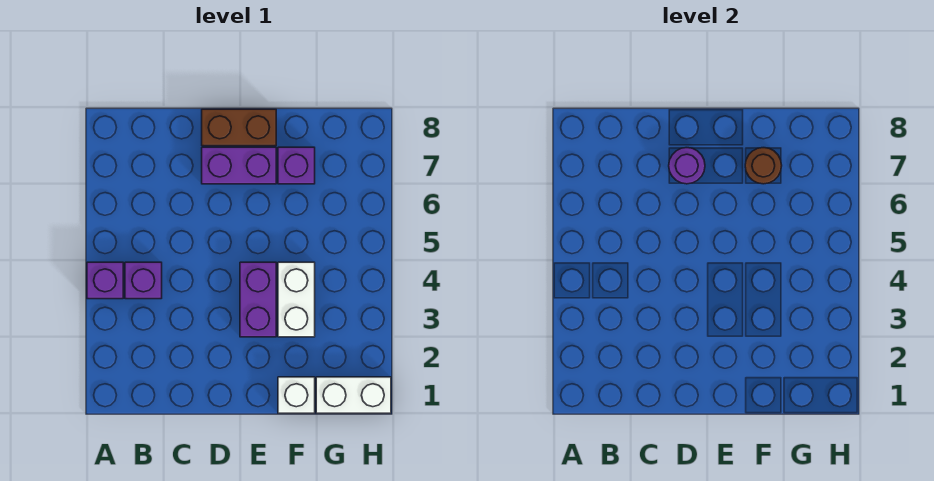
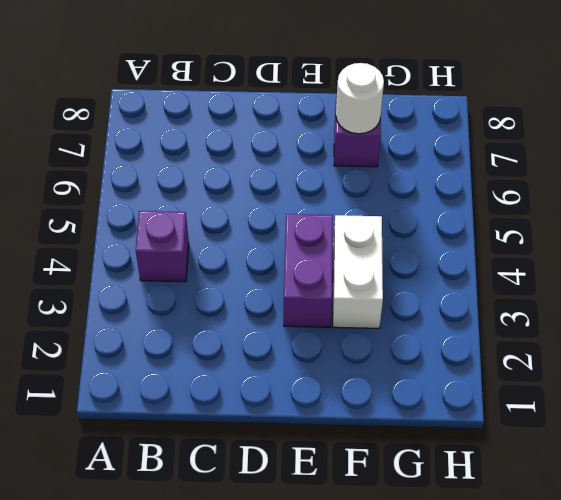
white 1x1 round brick [336,63,384,134] -> brown 1x1 round brick [745,148,782,184]
none -> purple 1x1 brick [87,262,123,299]
none -> purple 1x2 brick [202,147,276,184]

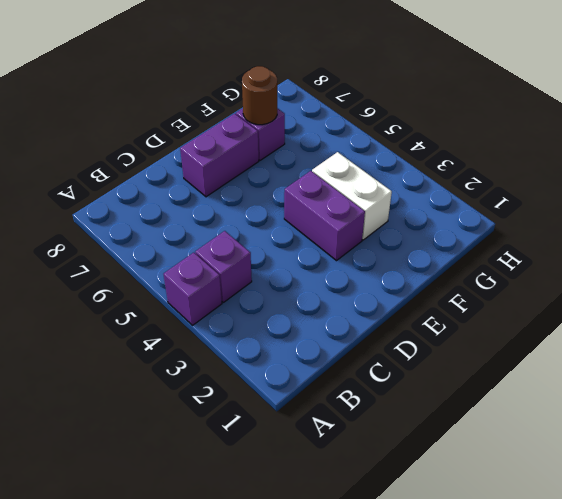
none -> brown 1x2 brick [202,109,276,146]
none -> white 1x1 brick [278,377,315,413]

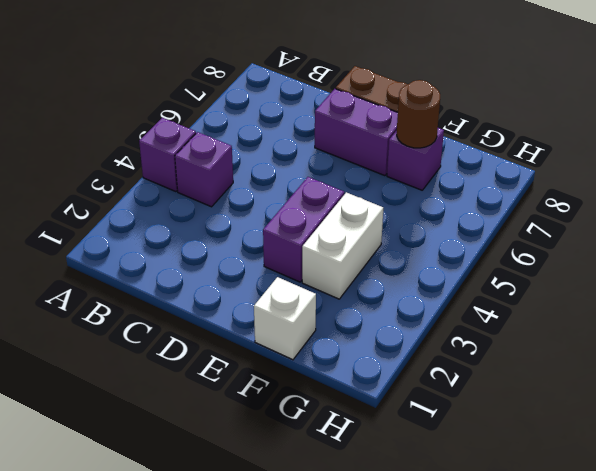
none -> white 1x2 brick [316,377,391,413]
none -> purple 1x1 round brick [669,148,705,184]

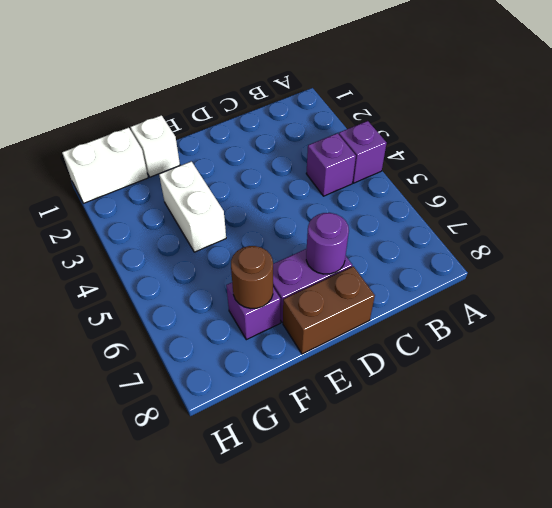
none -> purple 1x2 brick [240,262,276,337]

